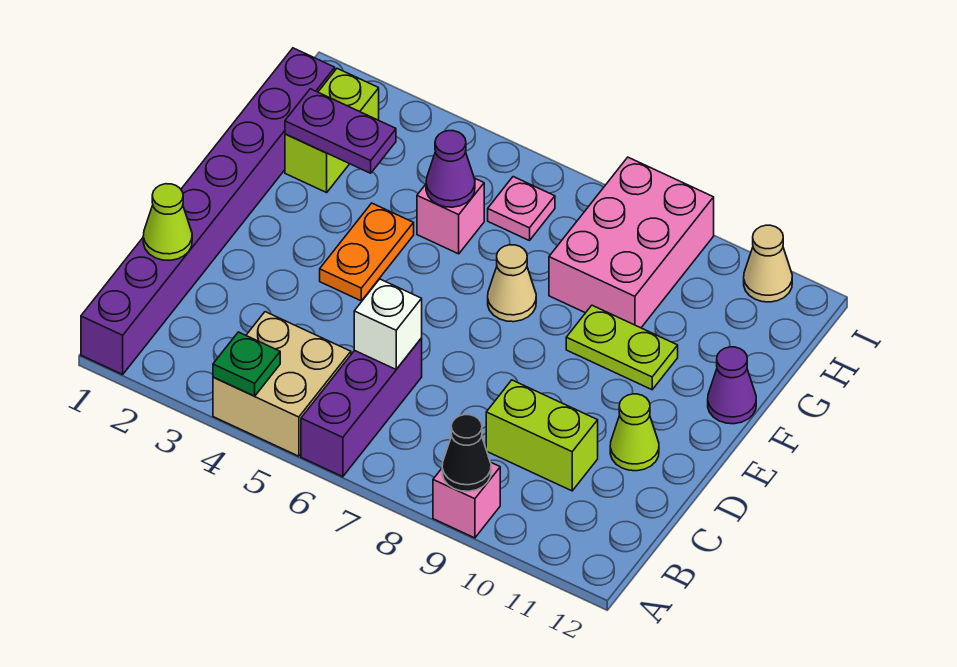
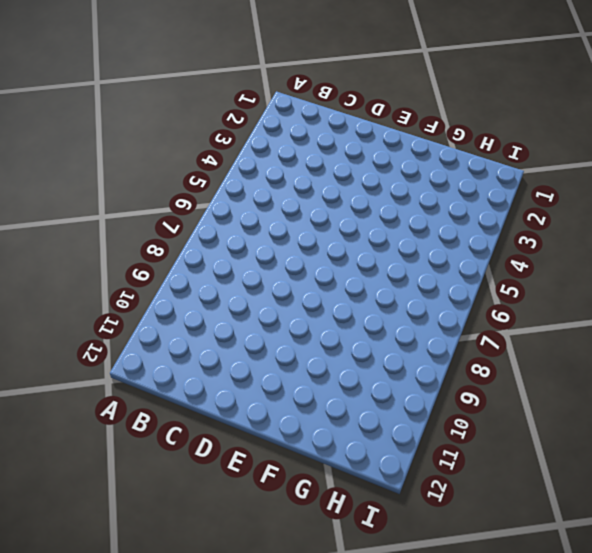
none -> purple 1x8 brick [81,48,335,374]
none -> tan 2x2 brick [213,312,351,456]
none -> purple 1x3 brick [301,338,422,477]

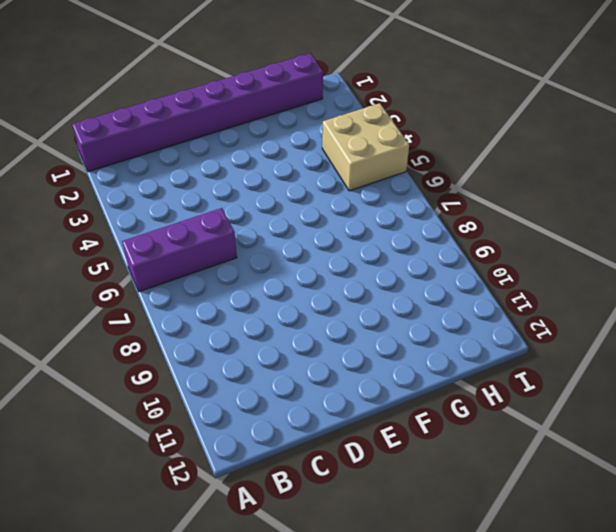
tan 2x2 brick [322,103,409,191] -> tan 2x2 brick moved to [213,312,351,456]
none -> pink 1x1 brick [433,463,500,538]
none -> lime 1x2 brick [486,380,598,491]
none -> lime 1x1 cone [610,394,659,471]

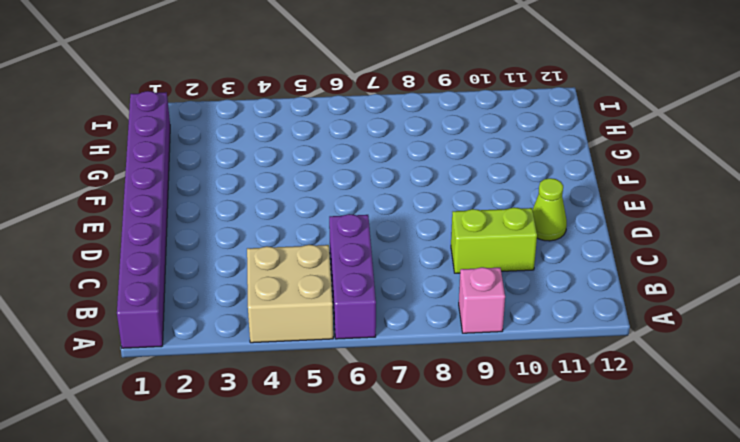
none -> orange 1x2 plate [320,203,414,301]
none -> tan 1x1 cone [488,245,536,322]
none -> lime 1x2 plate [566,305,678,390]

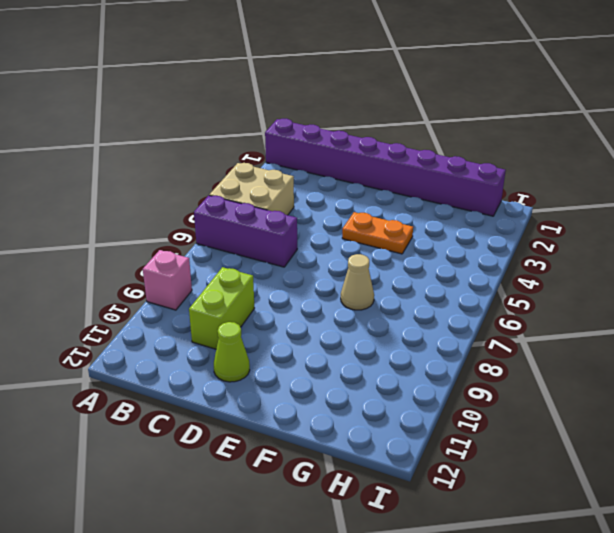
none -> lime 1x2 plate [566,305,678,390]
none -> purple 1x1 cone [708,347,756,424]
none -> lime 1x2 brick [285,69,379,193]

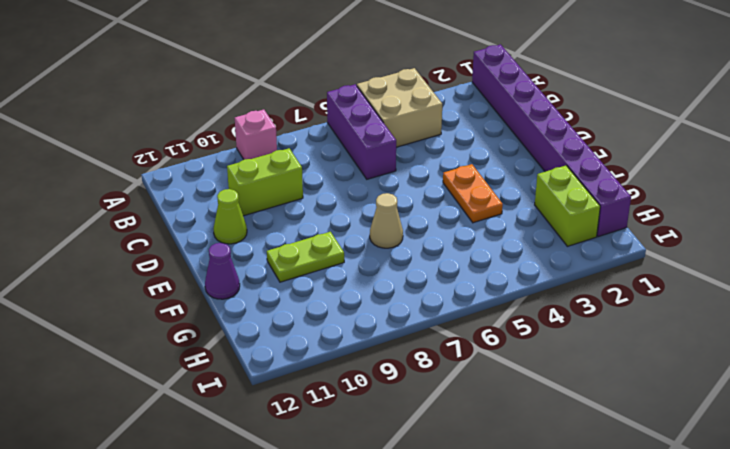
none -> pink 1x1 brick [417,178,484,254]
none -> pink 2x3 brick [549,157,714,328]
none -> pink 1x1 plate [488,177,555,241]

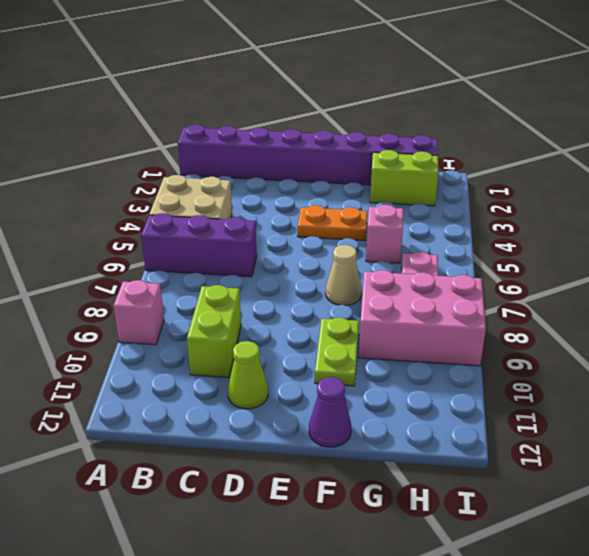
none -> tan 1x1 cone [744,225,792,302]
none -> green 1x1 plate [213,332,280,396]
none -> black 1x1 cone [442,415,491,491]

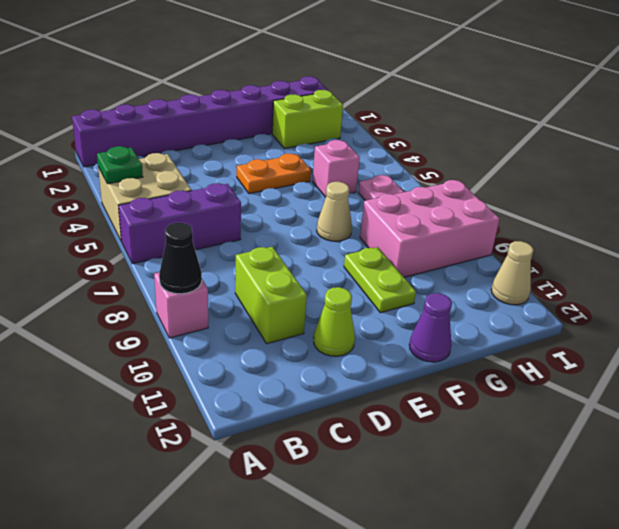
none -> lime 1x1 cone [143,184,192,260]
none -> white 1x1 brick [354,279,422,369]
none -> purple 1x2 plate [285,89,396,173]

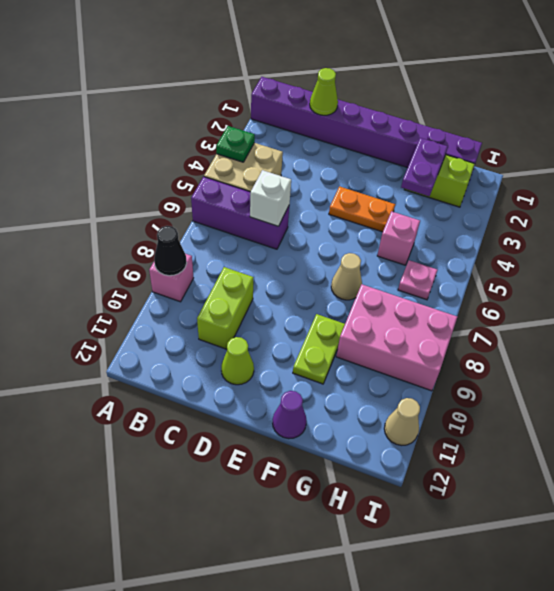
none -> purple 1x1 cone [426,131,475,207]

